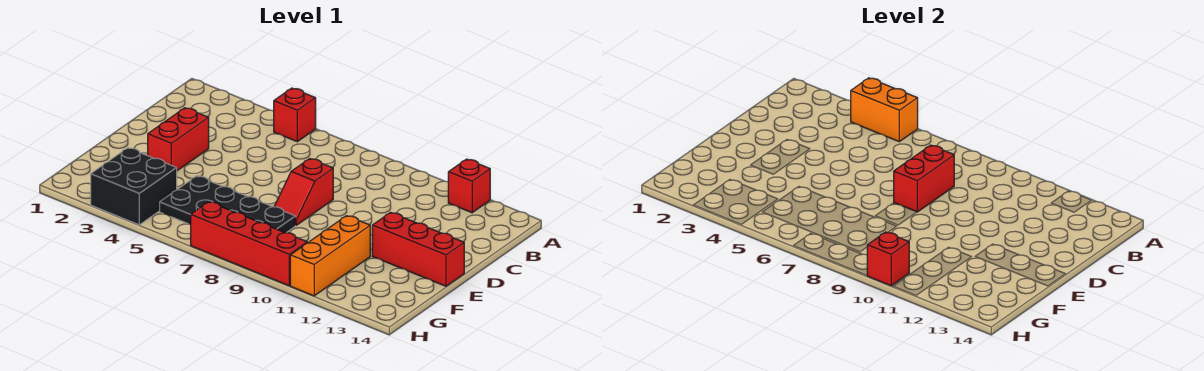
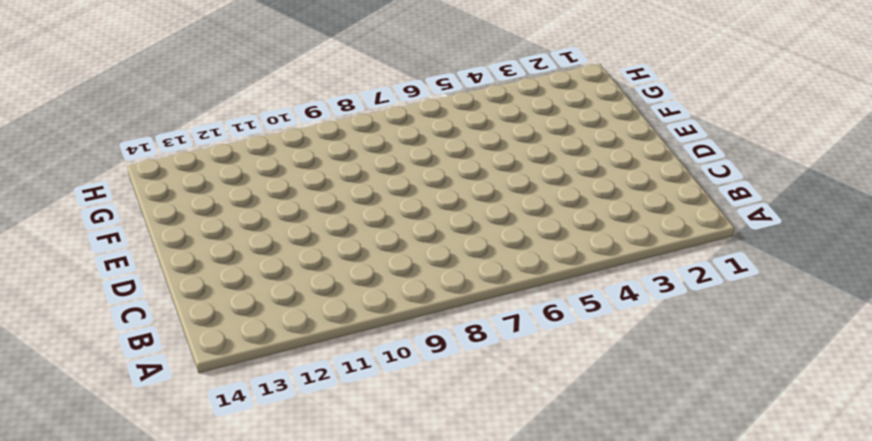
none -> red 1x1 brick [274,88,316,142]
none -> red 1x1 brick [448,159,490,213]
none -> red 1x2 brick [148,108,209,171]

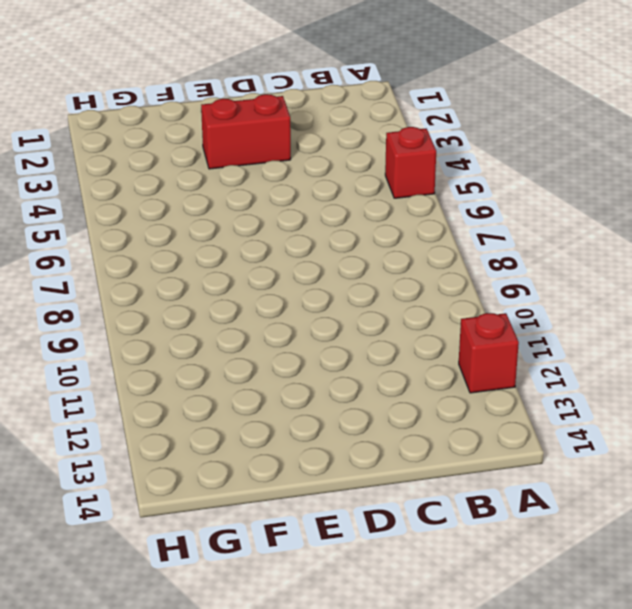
none -> red 1x2 slope [274,159,333,225]
none -> red 1x3 brick [372,212,464,286]
none -> black 2x4 plate [160,176,295,233]

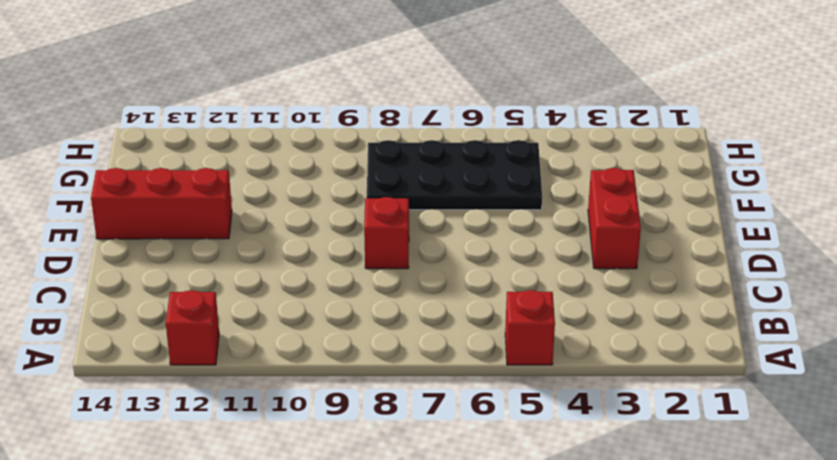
none -> orange 1x3 brick [290,216,370,296]
none -> black 2x2 brick [91,148,177,225]
none -> red 1x4 brick [191,202,307,286]

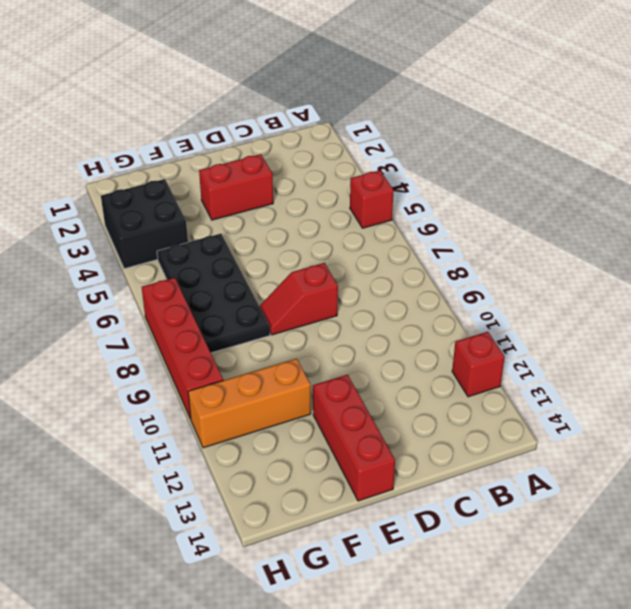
none -> orange 1x2 brick [851,78,918,142]
none -> red 1x2 brick [894,145,954,212]
none -> red 1x1 brick [867,232,909,286]

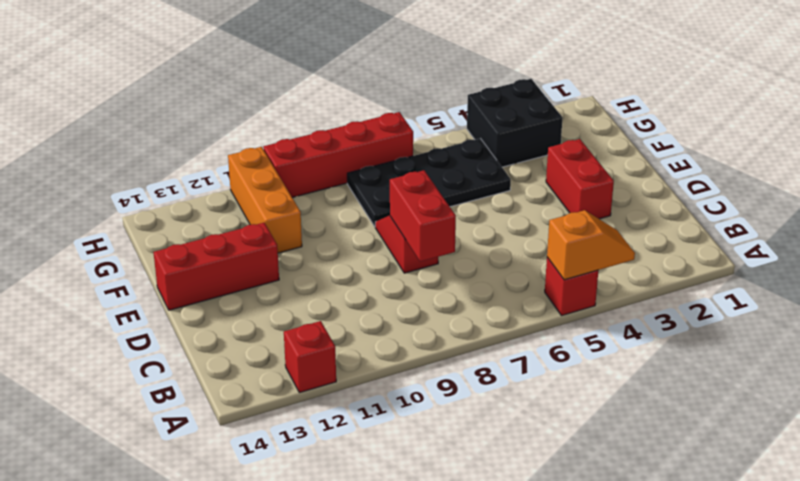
orange 1x2 slope [547,210,635,280] -> orange 1x2 brick [851,78,918,142]
none -> red 1x1 brick [867,232,909,286]

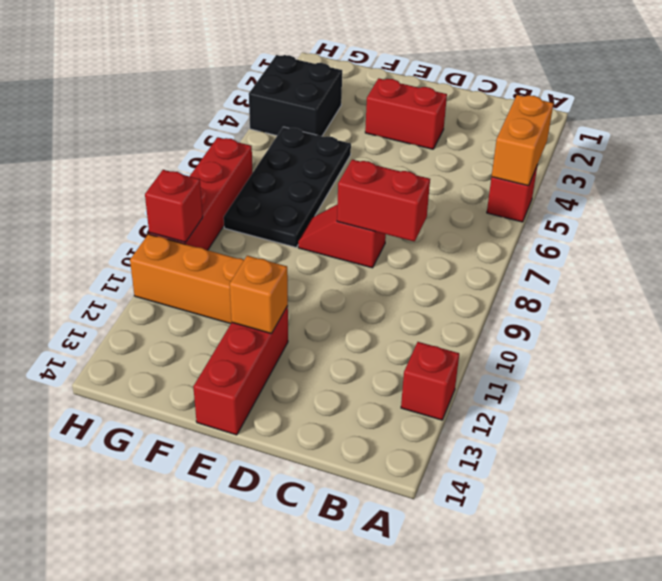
orange 1x1 brick [230,256,288,334] -> none

